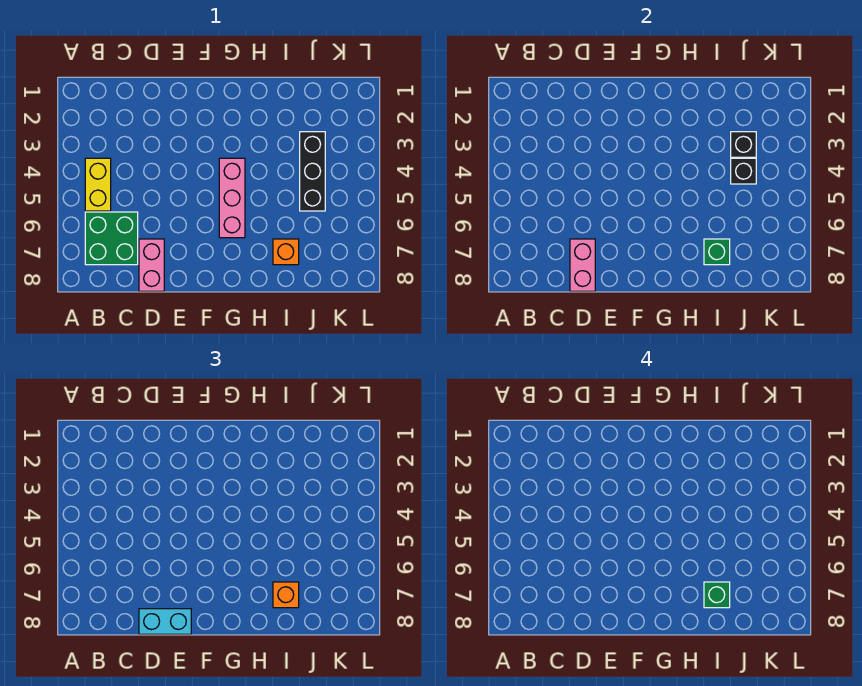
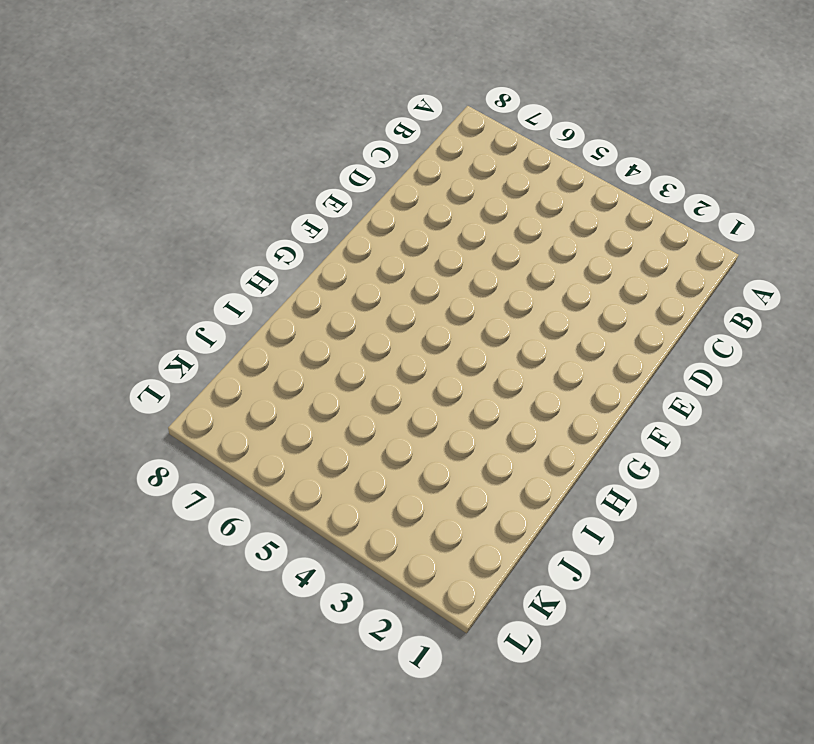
none -> yellow 1x2 brick [85,158,111,211]
none -> green 2x2 brick [85,212,138,265]
none -> pink 1x2 brick [139,239,164,291]

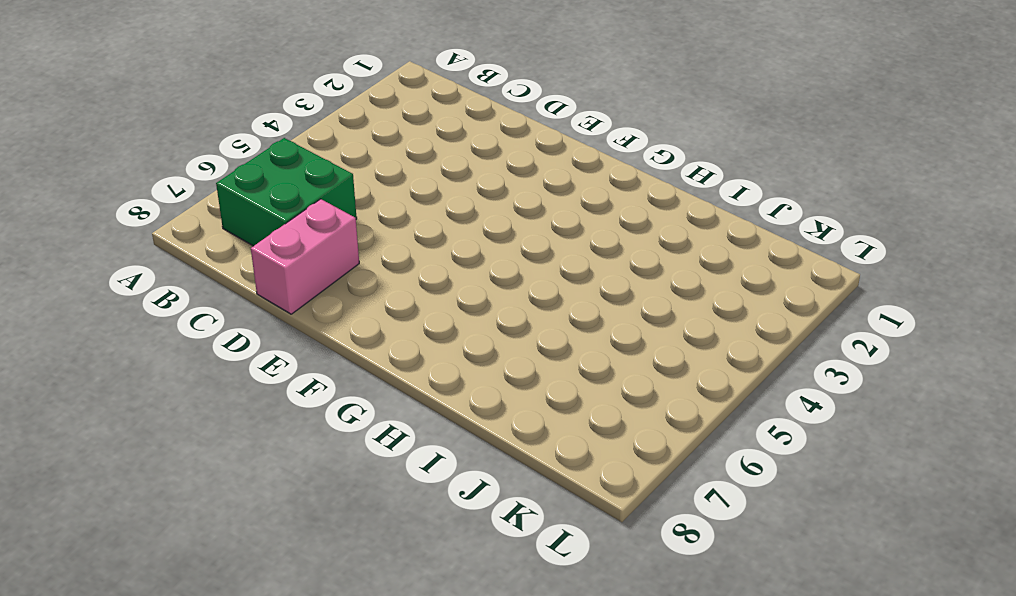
none -> yellow 1x2 brick [85,158,111,211]
none -> pink 1x3 brick [219,158,245,238]
none -> orange 1x1 brick [273,239,299,265]

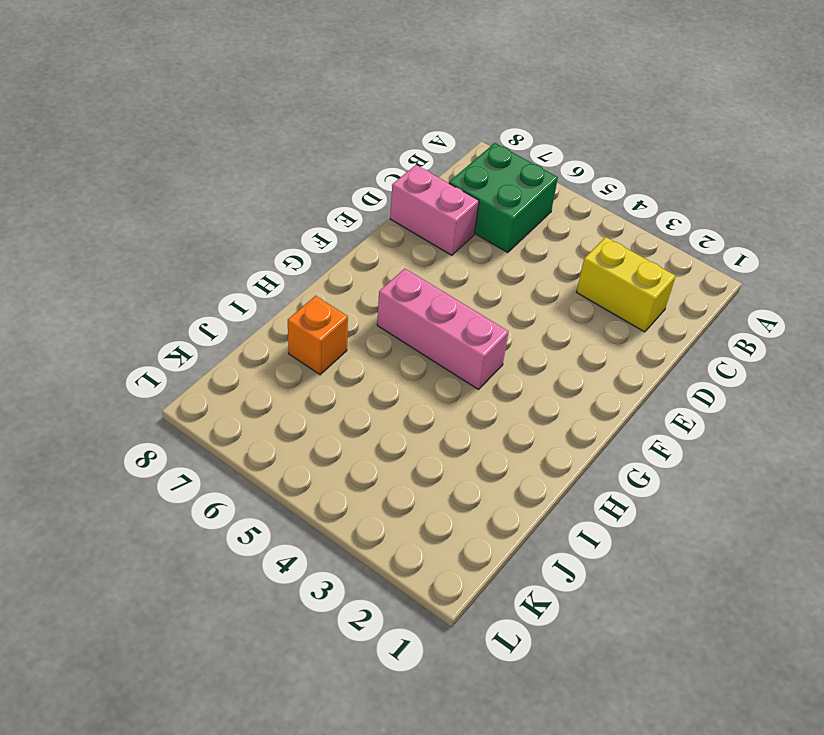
yellow 1x2 brick [577,237,676,332] -> yellow 1x2 brick moved to [85,158,111,211]
none -> black 1x3 brick [300,132,325,211]
none -> pink 1x2 brick [570,239,595,291]
none -> green 1x1 brick [704,239,730,265]

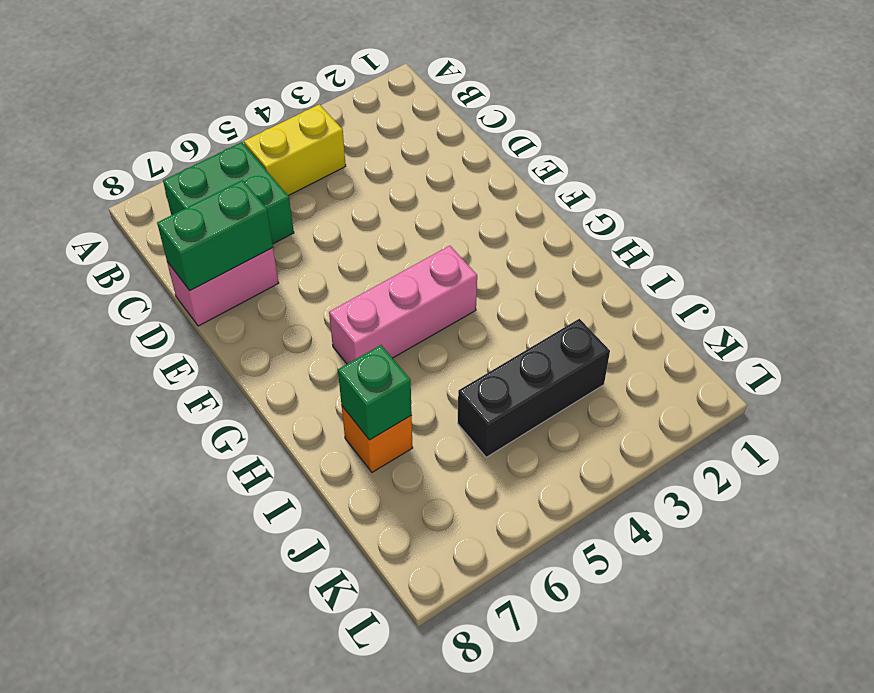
green 1x2 brick [157,180,273,291] -> pink 1x2 brick [570,239,595,291]
none -> black 1x1 brick [731,132,756,157]
none -> black 1x1 brick [731,158,756,184]
none -> cyan 1x2 brick [139,609,191,634]

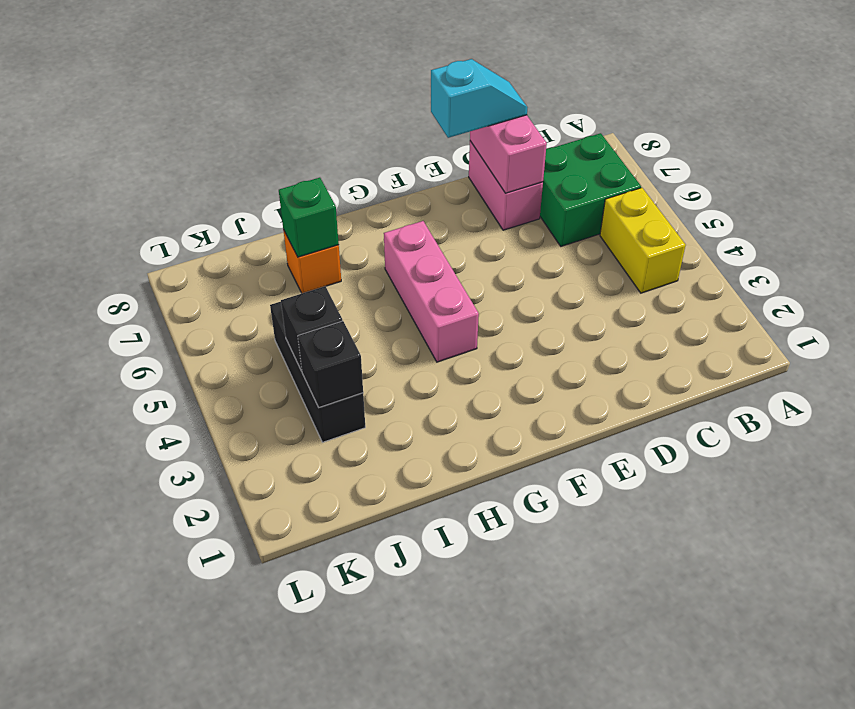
cyan 1x2 slope [431,59,528,138] -> cyan 1x2 brick [139,609,191,634]
none -> orange 1x1 brick [273,582,299,608]
none -> green 1x1 brick [704,582,730,608]

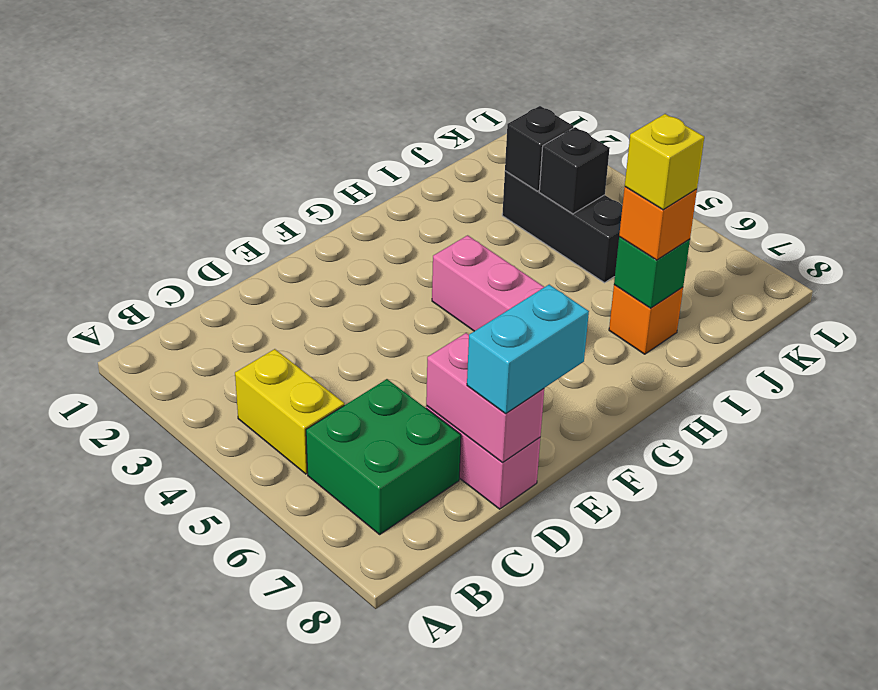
yellow 1x1 brick [625,114,704,210] -> green 1x1 brick [704,582,730,608]

